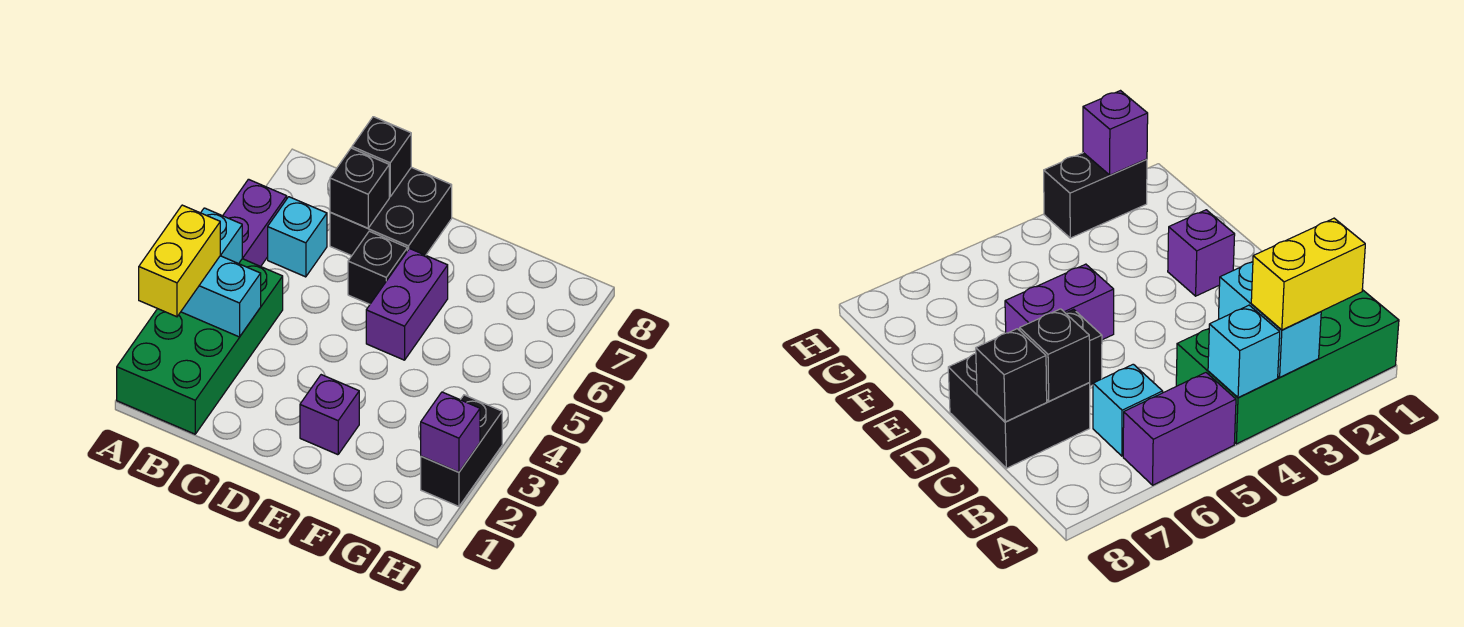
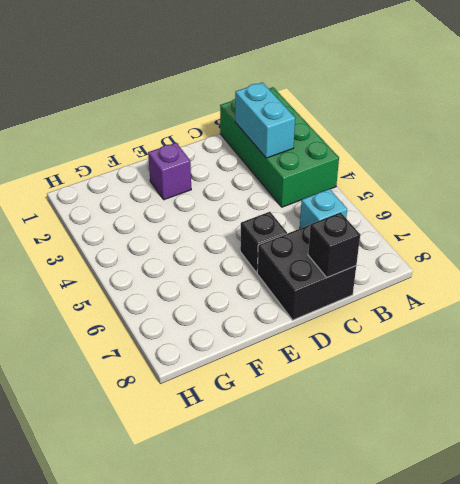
cyan 1x2 brick [235,83,295,158] -> cyan 1x2 brick turned to [181,256,261,337]
none -> purple 1x2 brick [223,179,287,266]
none -> purple 1x2 brick [366,249,448,360]
none -> black 1x2 brick [421,395,502,506]

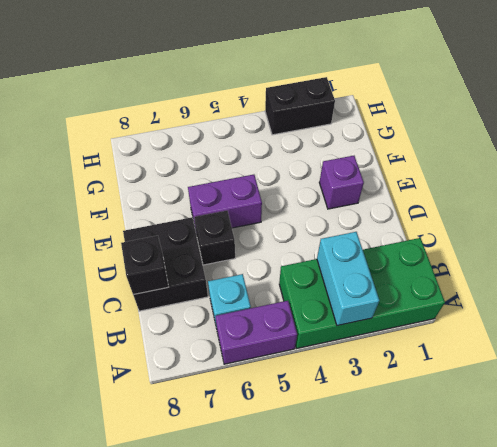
none -> cyan 1x1 brick [201,208,242,264]
none -> black 1x1 brick [330,148,389,228]
none -> purple 1x1 brick [421,392,480,472]

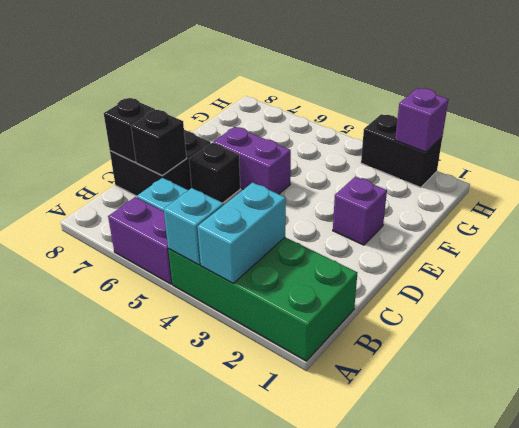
none -> yellow 1x2 brick [139,205,220,317]

